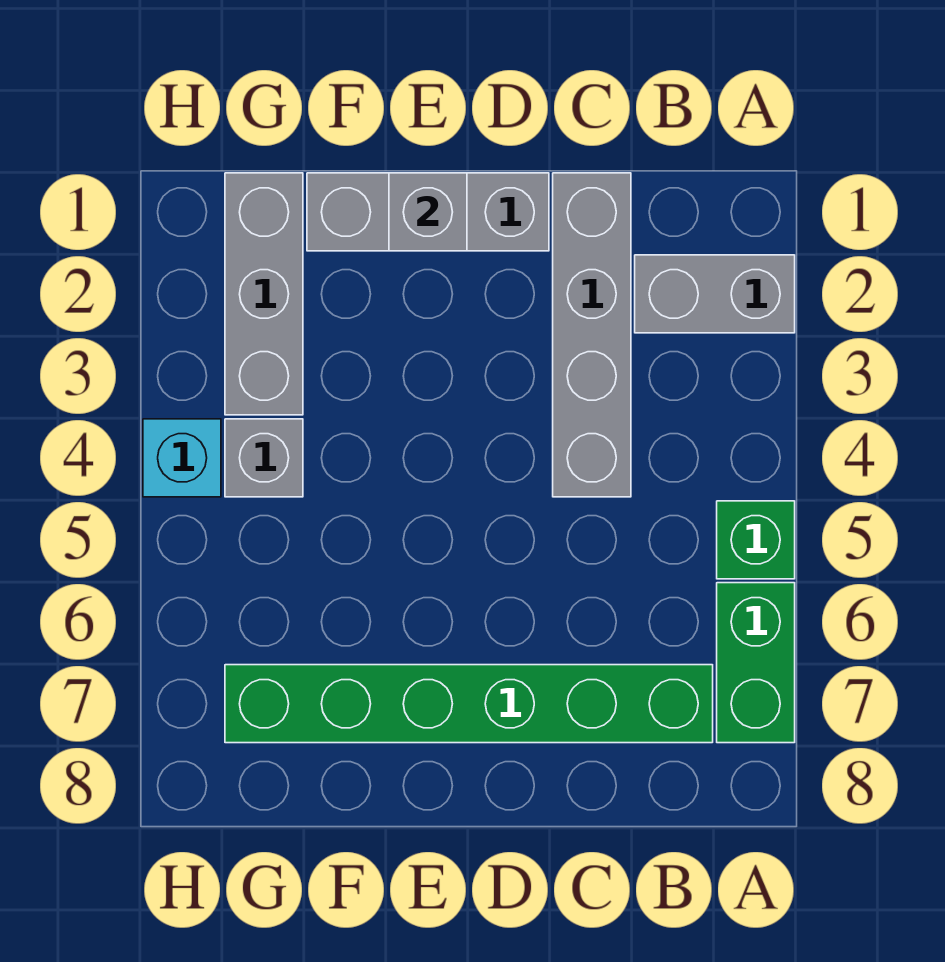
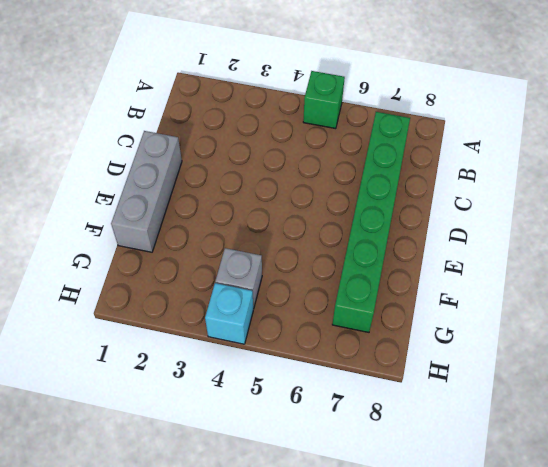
none -> grey 1x2 brick [635,255,795,333]
none -> green 1x2 brick [717,583,795,743]

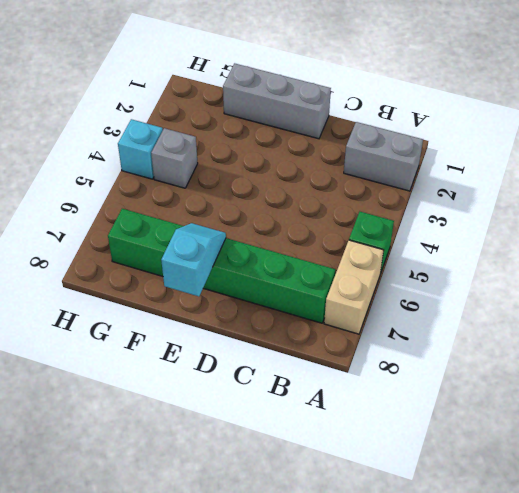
tan 1x2 brick [324,240,384,334] -> green 1x2 brick [717,583,795,743]
cyan 1x2 slope [161,223,226,296] -> none
none -> grey 1x4 brick [553,173,631,497]
none -> grey 1x3 brick [225,173,303,415]

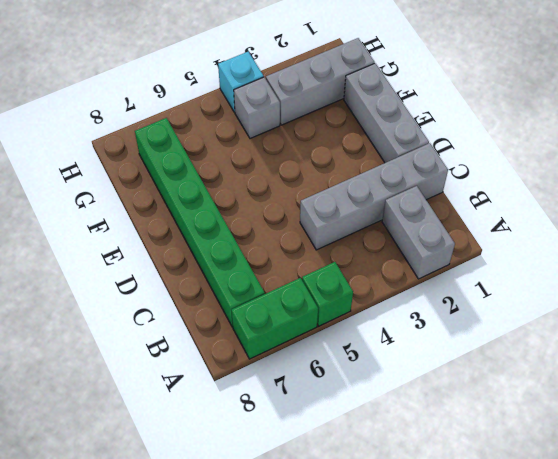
none -> grey 1x1 brick [389,173,467,251]

